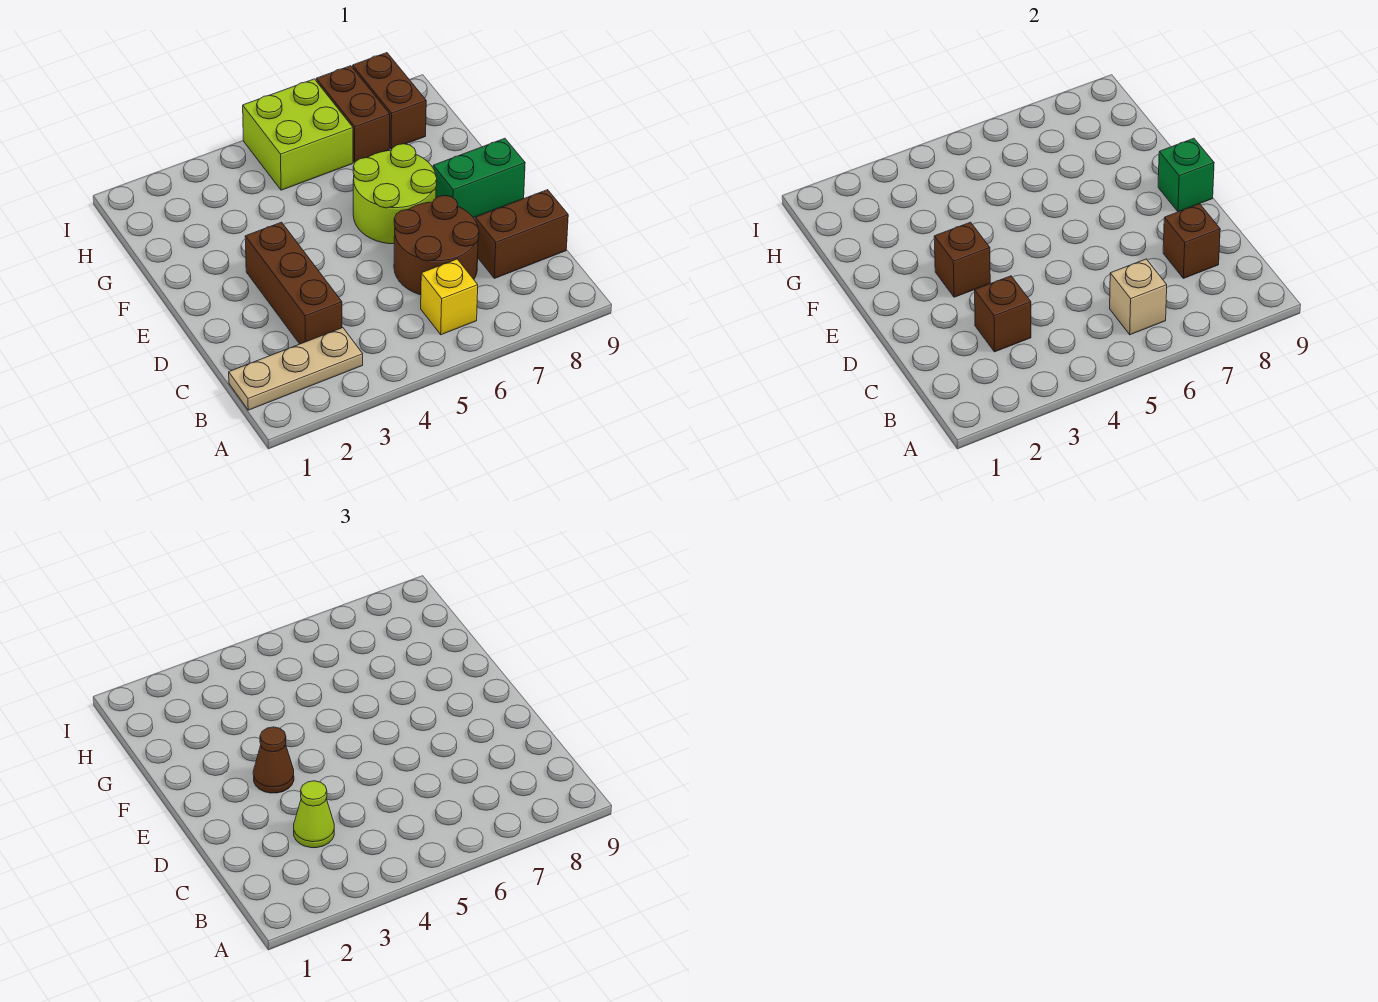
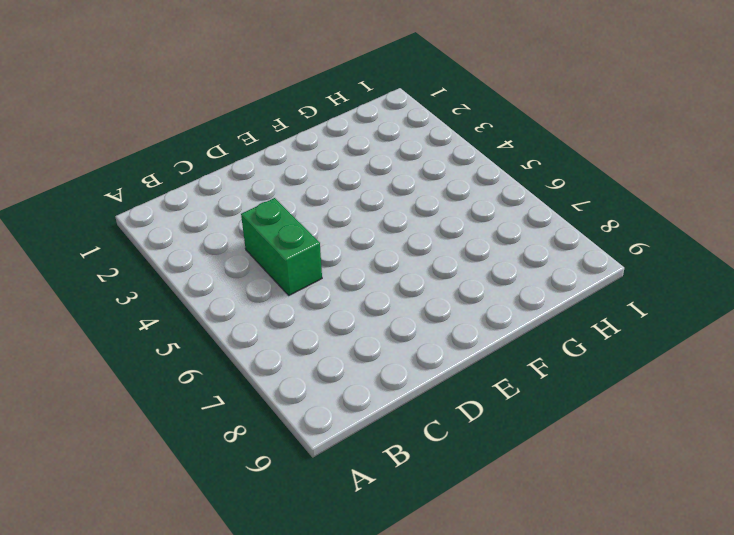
green 1x2 brick [241,198,322,295] -> green 1x2 brick moved to [433,138,525,218]
none -> tan 1x3 plate [229,328,363,410]
none -> yellow 1x1 brick [421,259,478,335]
none -> brown 1x3 brick [245,222,342,344]

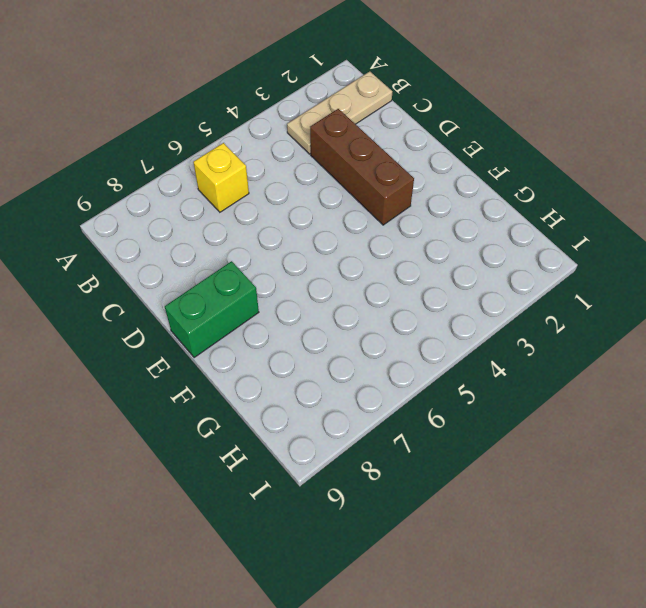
none -> brown 2x2 round brick [394,196,479,295]
none -> brown 1x2 brick [475,190,568,278]
none -> lime 2x2 round brick [353,144,437,244]

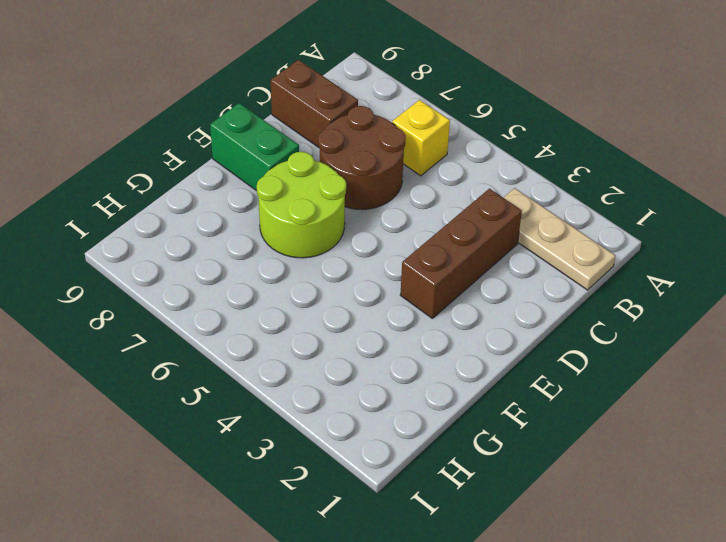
none -> lime 2x2 brick [243,79,353,190]
none -> brown 1x2 brick [316,66,390,163]
none -> brown 1x2 brick [353,53,426,149]

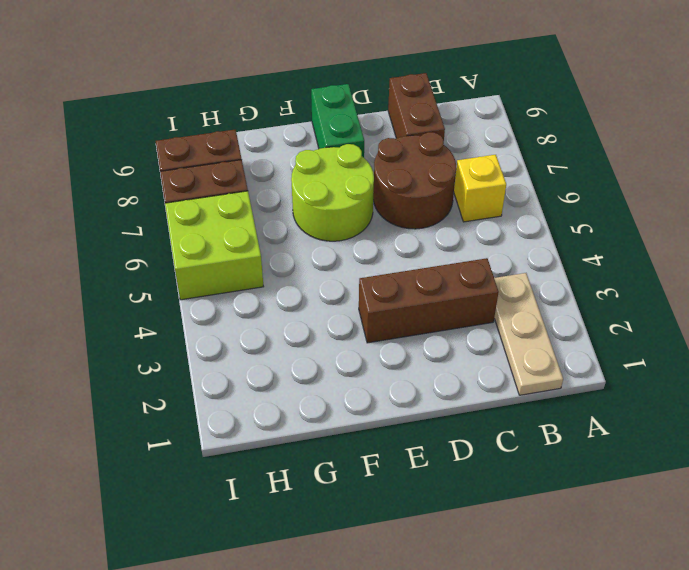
none -> tan 1x1 brick [1110,259,1167,335]
none -> brown 1x1 brick [975,276,1031,352]
none -> brown 1x1 brick [1163,204,1220,278]

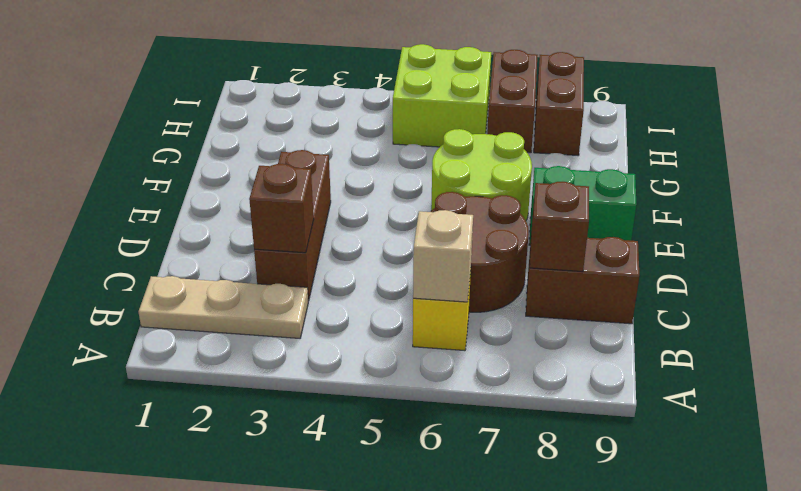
none -> brown 1x1 brick [934,222,990,297]
none -> green 1x1 brick [1158,138,1214,212]
none -> lime 1x1 cone [294,781,334,848]

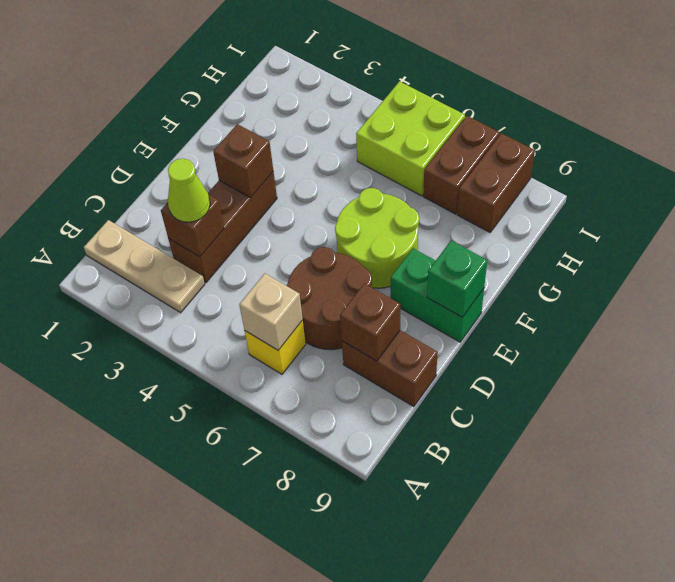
none -> brown 1x1 cone [253,727,294,793]

